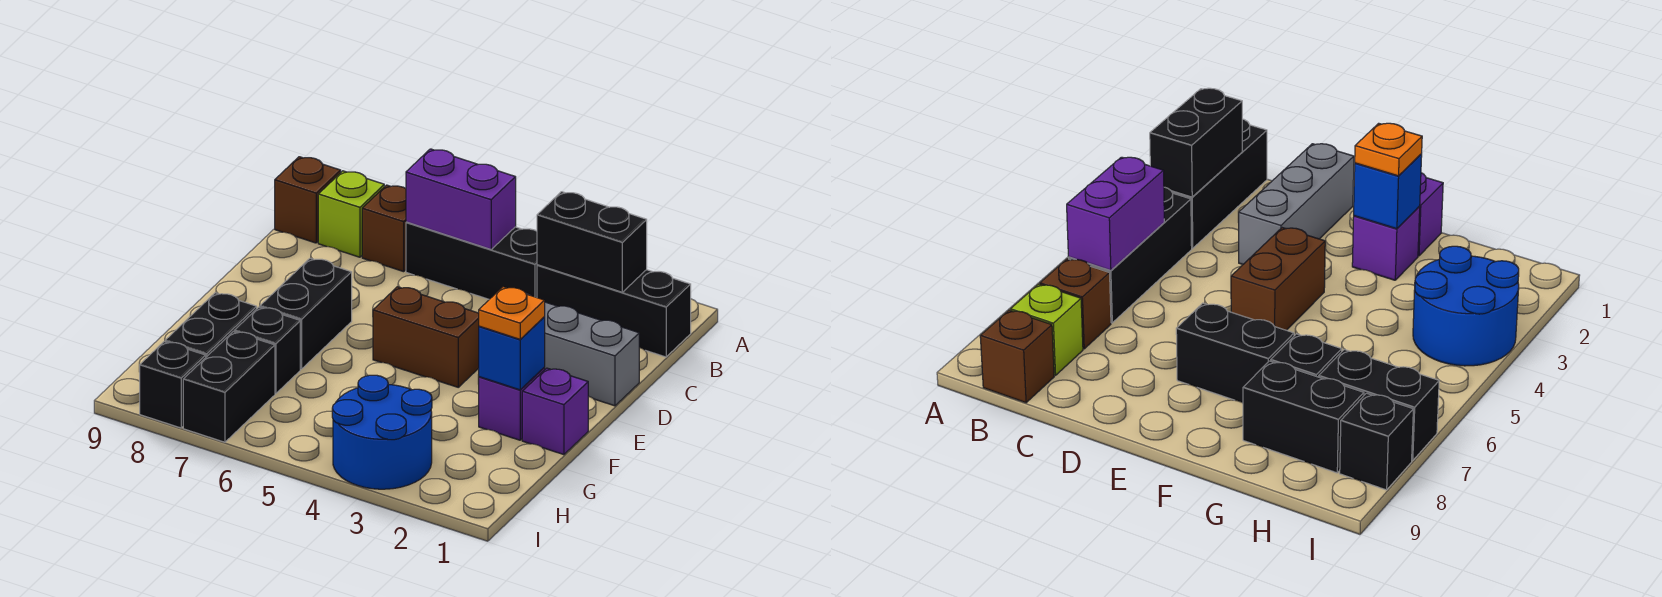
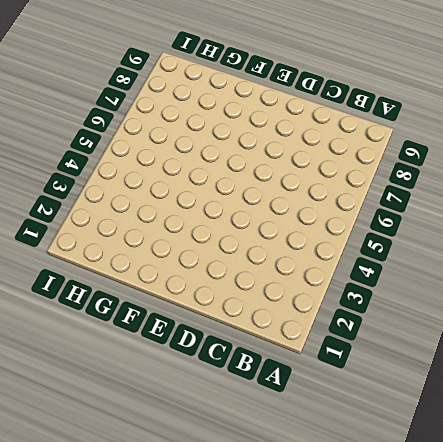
none -> black 1x3 brick [537,265,691,357]
none -> black 1x3 brick [406,222,537,299]
none -> brown 1x1 brick [362,185,406,272]

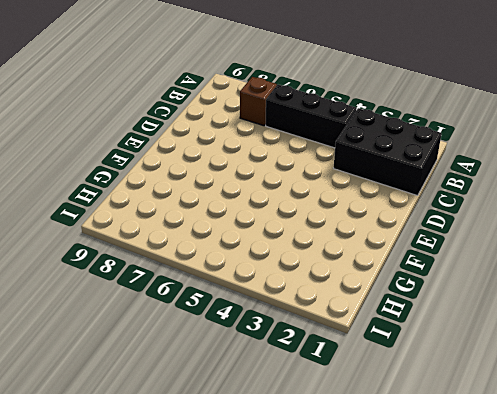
black 2x3 brick [334,108,442,196] -> black 1x3 brick [537,265,691,357]
none -> lime 1x1 brick [318,171,384,257]
none -> brown 1x1 brick [275,157,341,243]
none -> grey 1x3 brick [526,293,639,406]

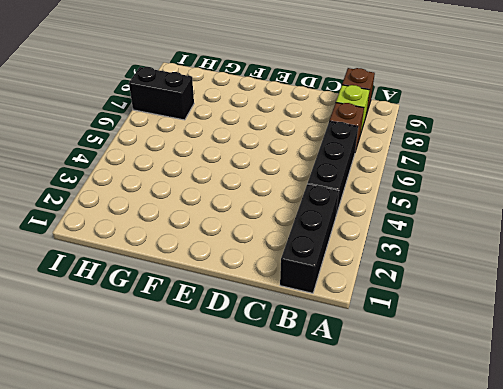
none -> grey 1x3 brick [526,293,639,406]
none -> brown 1x2 brick [373,287,479,387]
none -> black 1x2 brick [260,258,352,369]

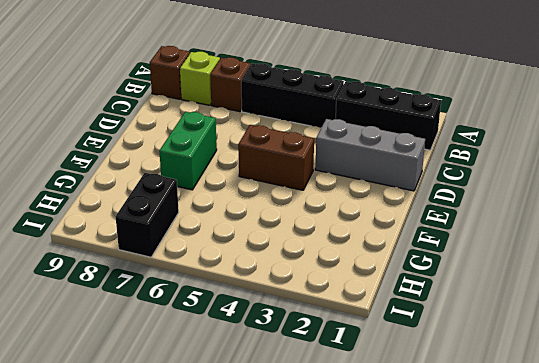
green 1x2 brick [159,112,217,190] -> black 1x2 brick [260,258,352,369]
none -> purple 1x1 brick [522,368,588,455]
none -> purple 1x1 brick [479,368,545,440]
none -> black 1x1 brick [234,307,300,393]

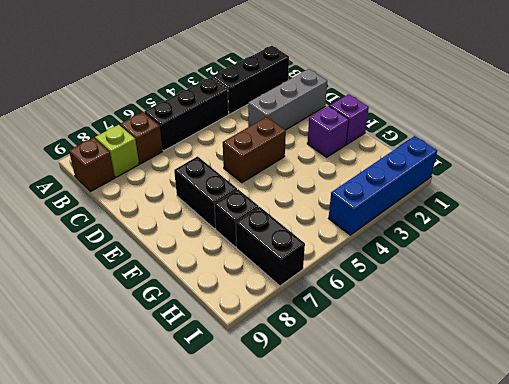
blue 1x4 brick [329,136,437,235] -> blue 2x2 round brick [332,375,432,489]
none -> black 1x2 brick [165,293,257,357]
none -> black 1x1 brick [140,342,206,428]
none -> black 1x2 brick [537,192,647,292]

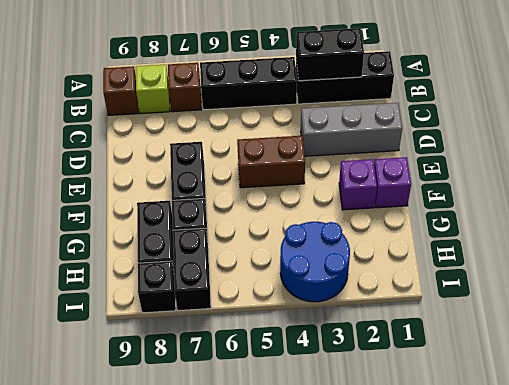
none -> purple 1x2 brick [406,149,516,250]
none -> blue 1x1 brick [478,317,545,390]
none -> orange 1x1 plate [479,287,545,339]

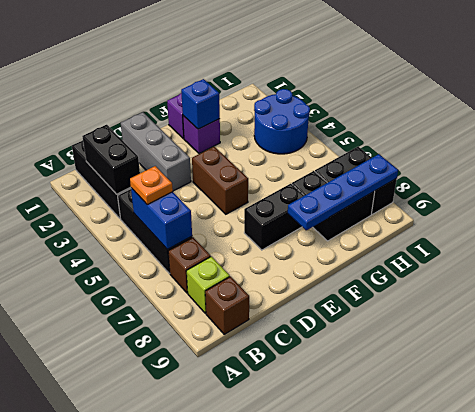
blue 1x2 brick [131,188,192,249] -> purple 1x2 brick [406,149,516,250]
orange 1x1 plate [130,166,173,205] -> orange 1x1 plate moved to [479,287,545,339]
blue 1x4 plate [288,154,398,230] -> none

